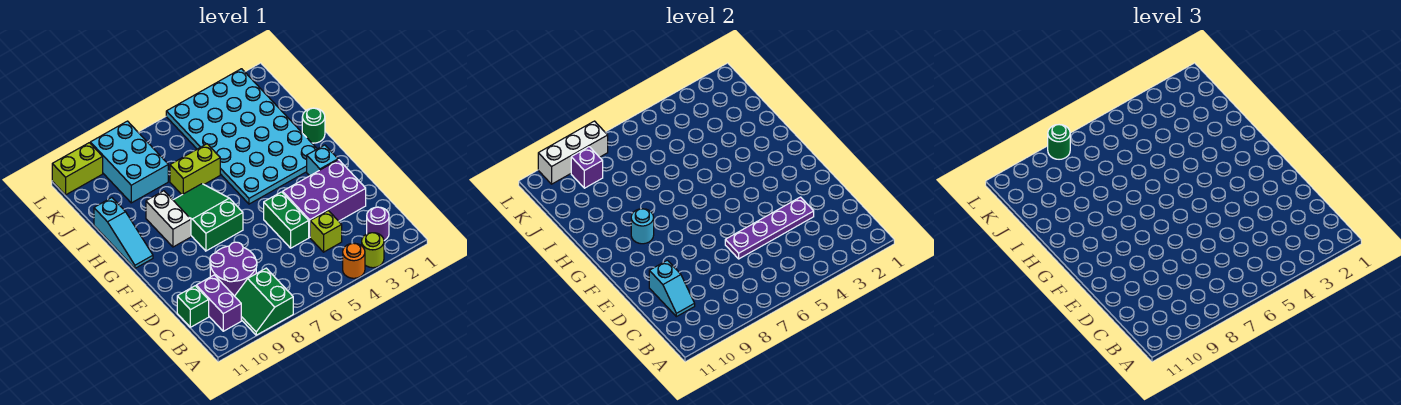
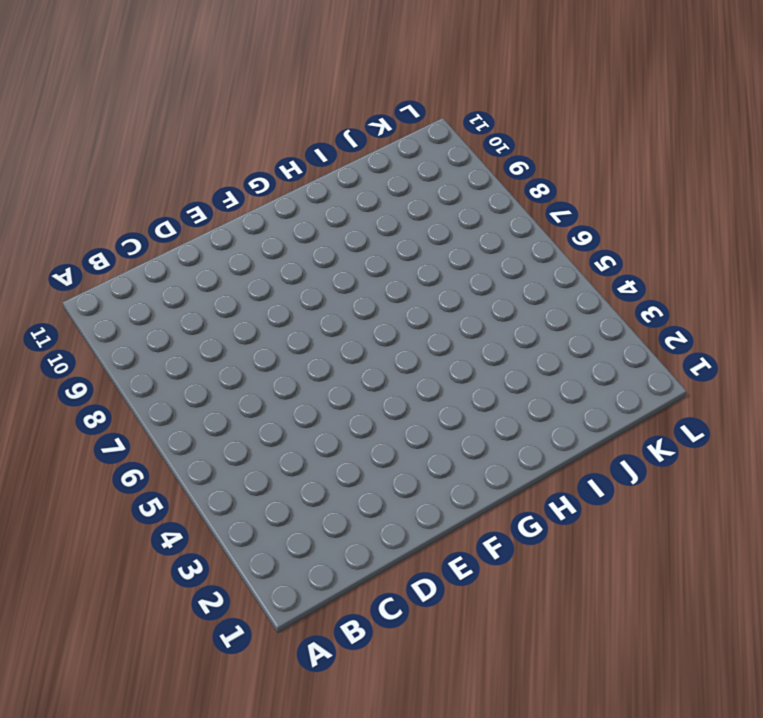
none -> lime 1x1 round brick [362,233,384,268]
none -> orange 1x1 round brick [343,243,365,278]
none -> green 2x2 slope [235,268,293,335]

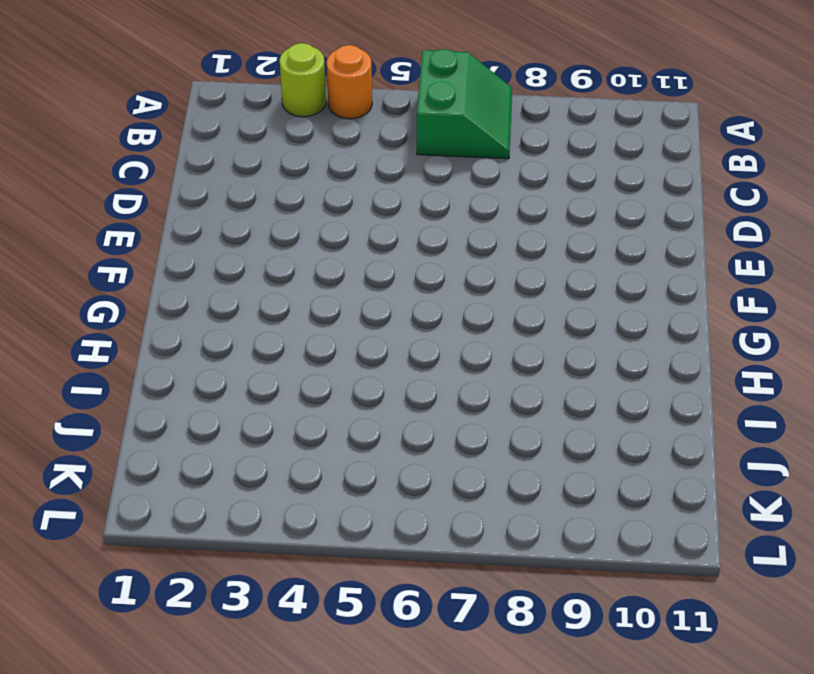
green 2x2 slope [417,49,512,159] -> green 2x2 slope moved to [235,268,293,335]
none -> purple 1x1 round brick [367,207,389,241]
none -> purple 1x2 brick [196,275,241,331]
none -> lime 1x1 brick [310,211,342,252]

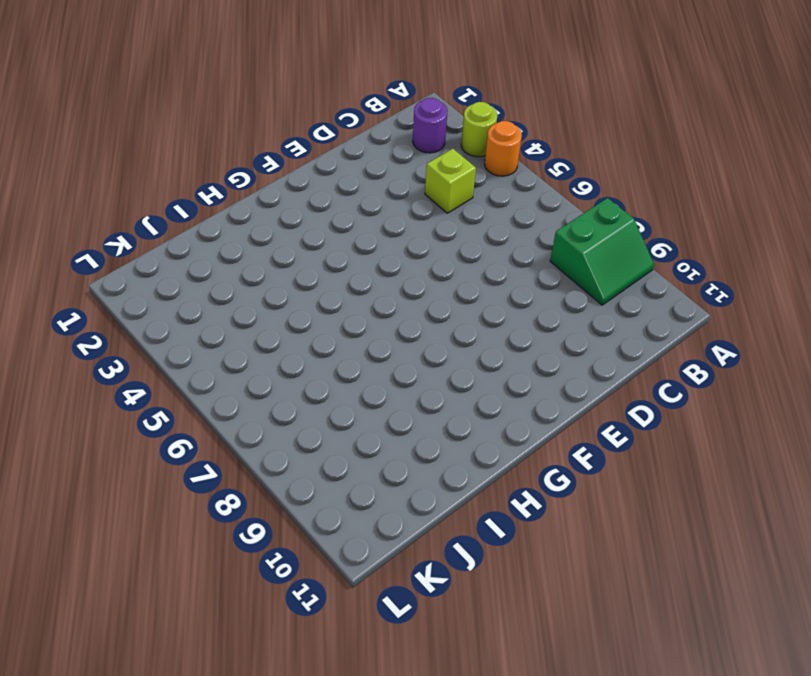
none -> purple 1x2 brick [196,275,241,331]
none -> purple 2x2 round brick [210,242,257,296]
none -> green 1x1 brick [177,286,209,327]

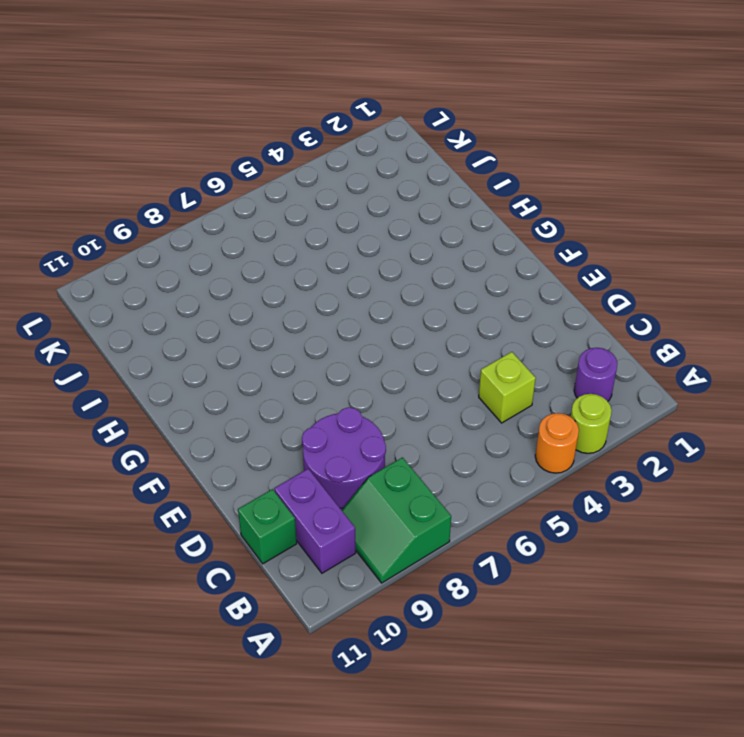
none -> purple 2x3 brick [283,160,366,237]
none -> green 1x2 brick [264,192,309,248]
none -> cyan 1x1 brick [307,145,338,176]

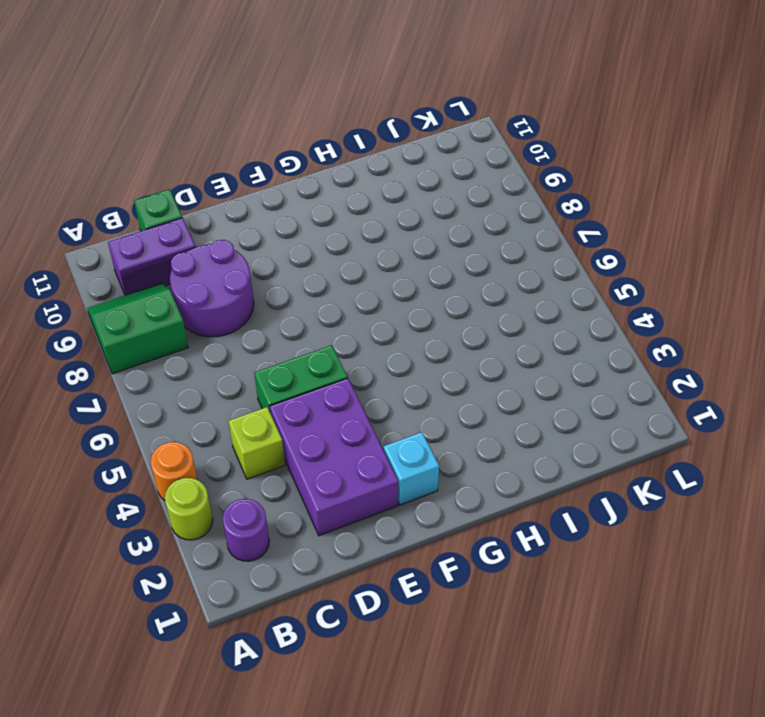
none -> green 2x3 slope [173,184,243,251]
none -> cyan 4x6 plate [166,69,317,204]
none -> white 1x2 brick [146,191,191,247]

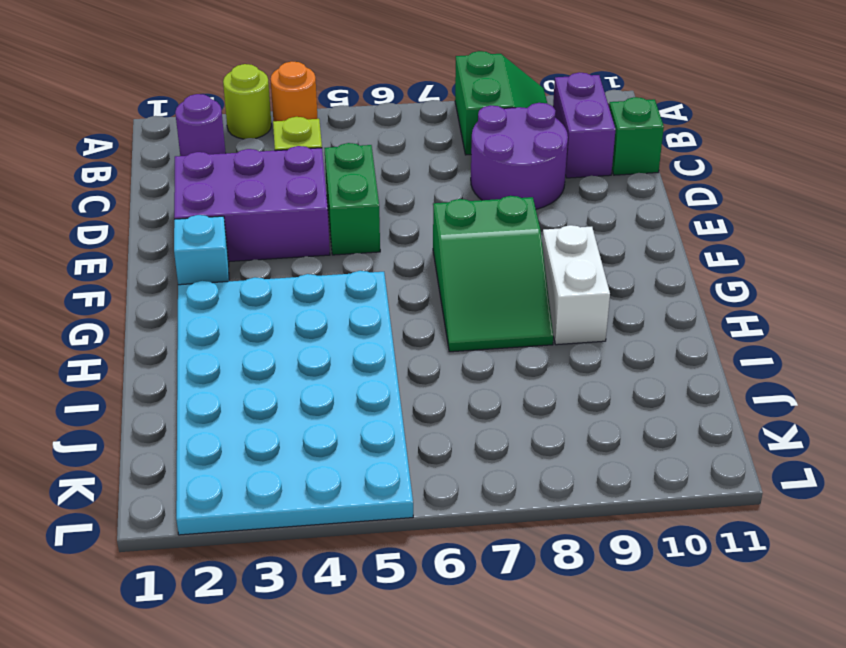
none -> cyan 1x3 slope [94,198,153,268]
none -> green 1x1 round brick [302,108,325,143]
none -> lime 1x2 brick [170,144,220,195]

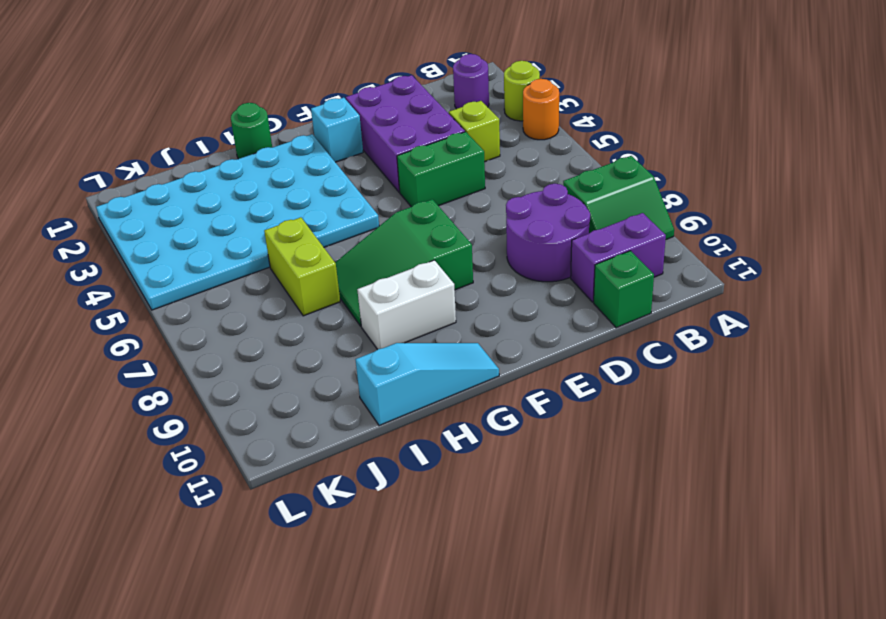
none -> cyan 2x3 brick [90,121,168,203]
none -> lime 1x2 brick [52,143,103,195]
none -> cyan 1x2 slope [649,260,695,317]

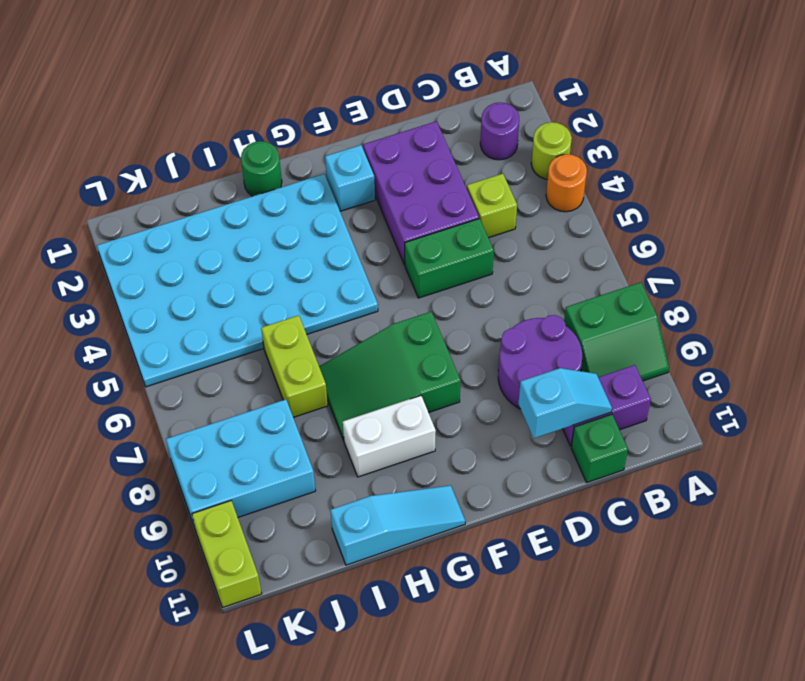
none -> purple 1x4 plate [725,197,814,259]
none -> cyan 1x1 round brick [631,209,654,244]
none -> purple 1x1 brick [571,147,603,188]

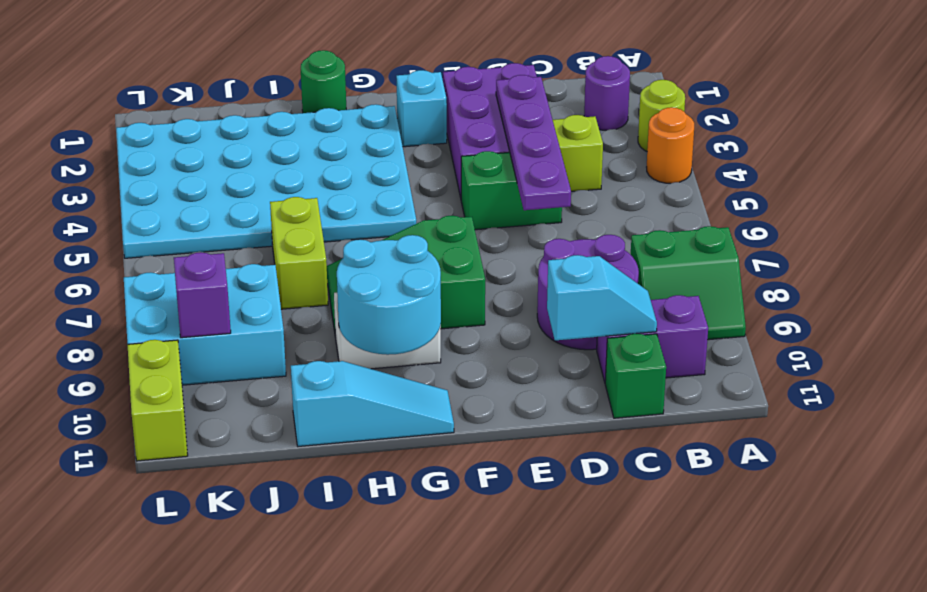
cyan 2x2 round brick [337,235,441,355] -> cyan 1x1 round brick [631,209,654,244]
none -> white 1x3 brick [538,121,608,184]
none -> green 1x1 round brick [1048,125,1070,159]

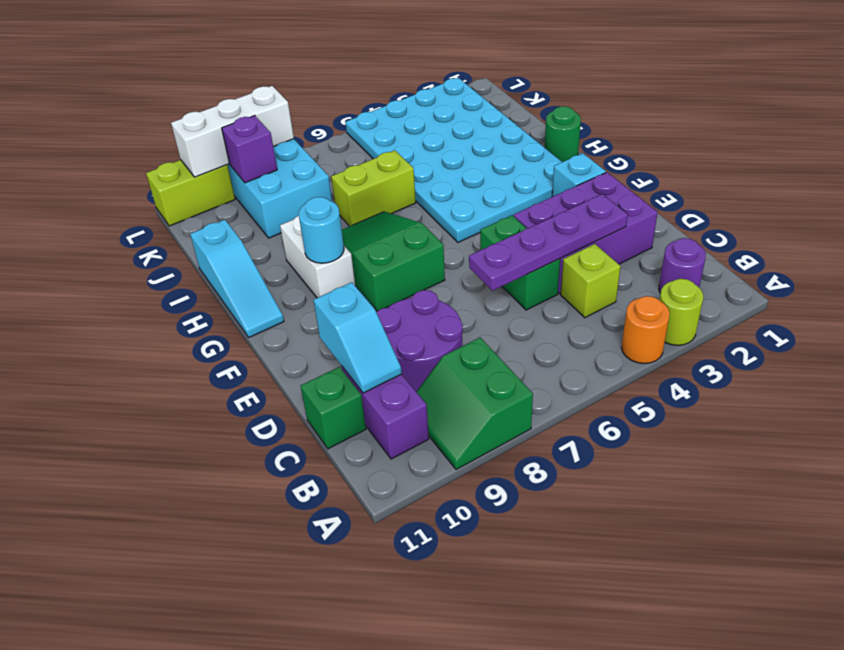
none -> green 1x1 round brick [1048,125,1070,159]

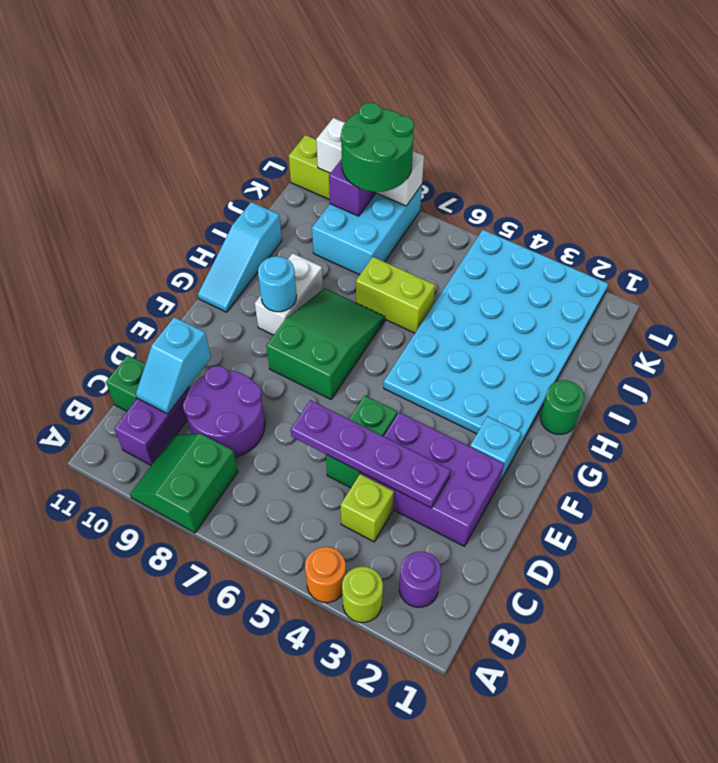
green 2x2 round brick [341,103,414,192] -> green 1x1 round brick [1048,125,1070,159]

